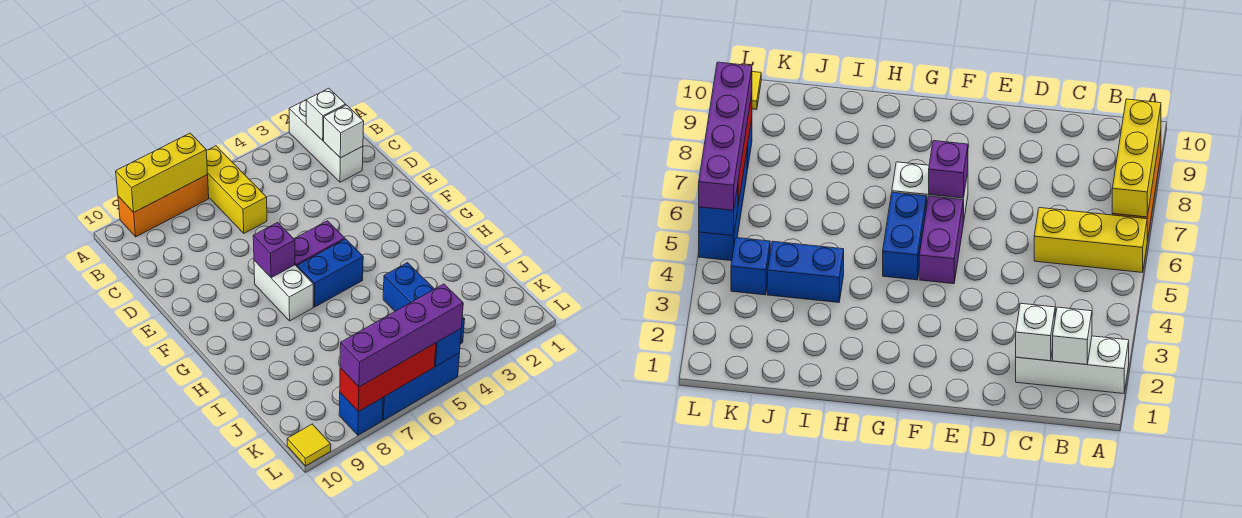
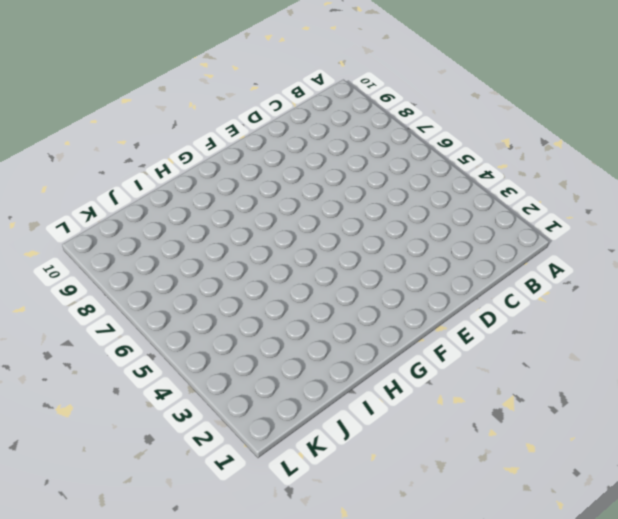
none -> white 1x3 brick [289,100,363,182]
none -> yellow 1x3 brick [206,146,267,233]
none -> orange 1x3 brick [118,175,209,237]

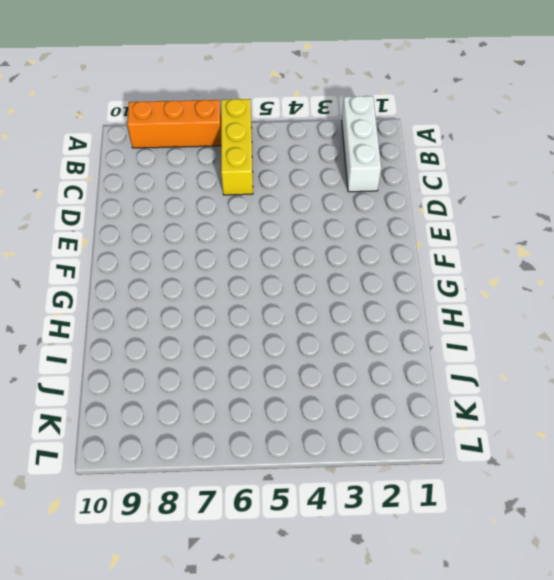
none -> purple 1x2 brick [294,221,345,266]
none -> white 1x2 brick [254,260,313,321]
none -> blue 1x2 brick [297,239,363,307]

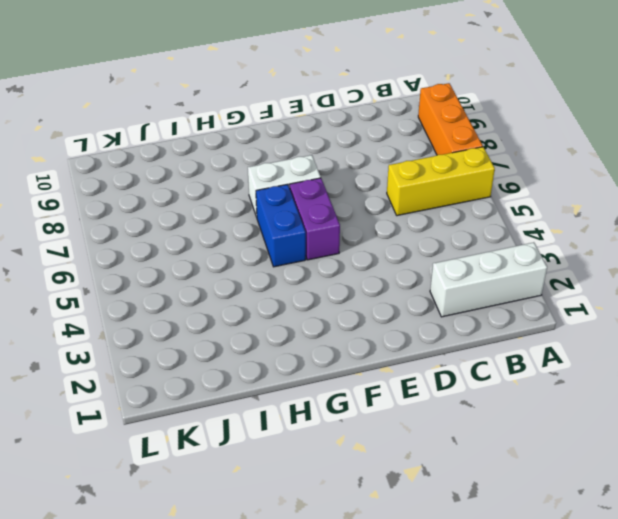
none -> blue 1x2 brick [383,263,434,311]
none -> blue 1x1 brick [731,238,770,295]
none -> blue 1x3 brick [382,353,460,420]

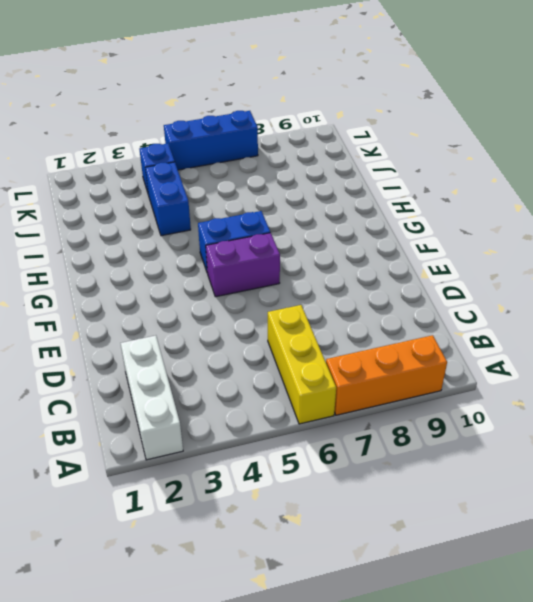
none -> white 1x2 brick [254,260,313,321]
none -> blue 1x1 brick [339,393,383,435]
none -> yellow 1x1 tile [287,424,331,466]

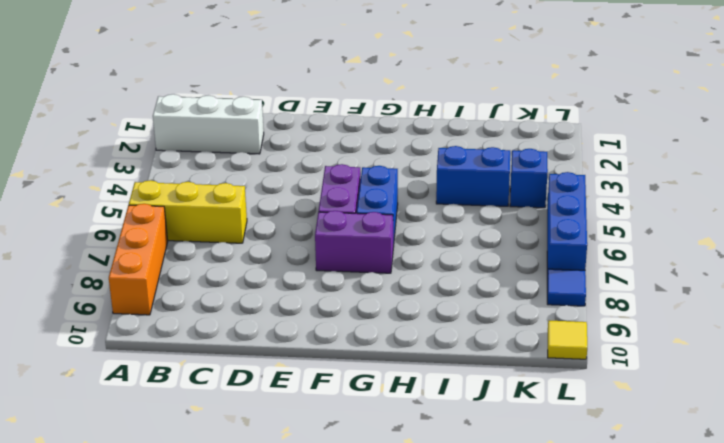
purple 1x2 brick [315,211,393,273] -> white 1x2 brick [254,260,313,321]
blue 1x1 tile [547,269,586,306] -> blue 1x1 brick [339,393,383,435]
none -> yellow 1x3 brick [116,133,208,212]
none -> white 1x1 brick [306,88,346,141]
none -> white 1x1 brick [324,105,364,158]

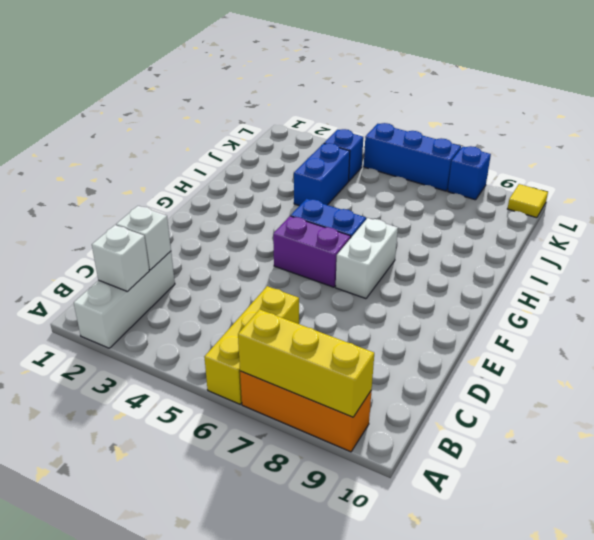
none -> purple 1x1 brick [253,223,295,278]
none -> blue 1x1 brick [435,329,461,366]
none -> red 1x3 brick [340,343,436,412]

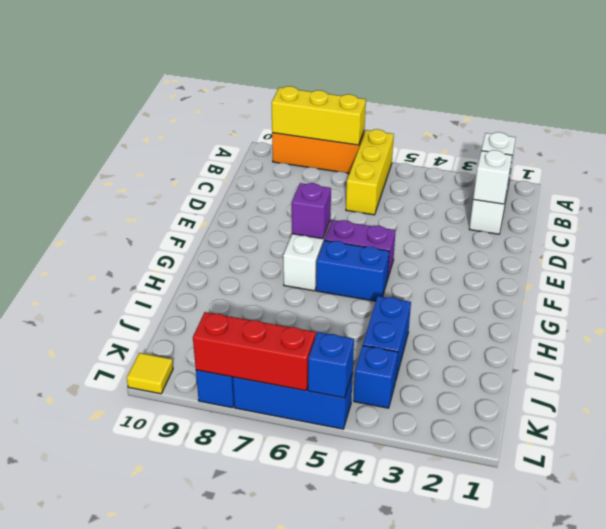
none -> purple 1x4 brick [340,284,463,387]

